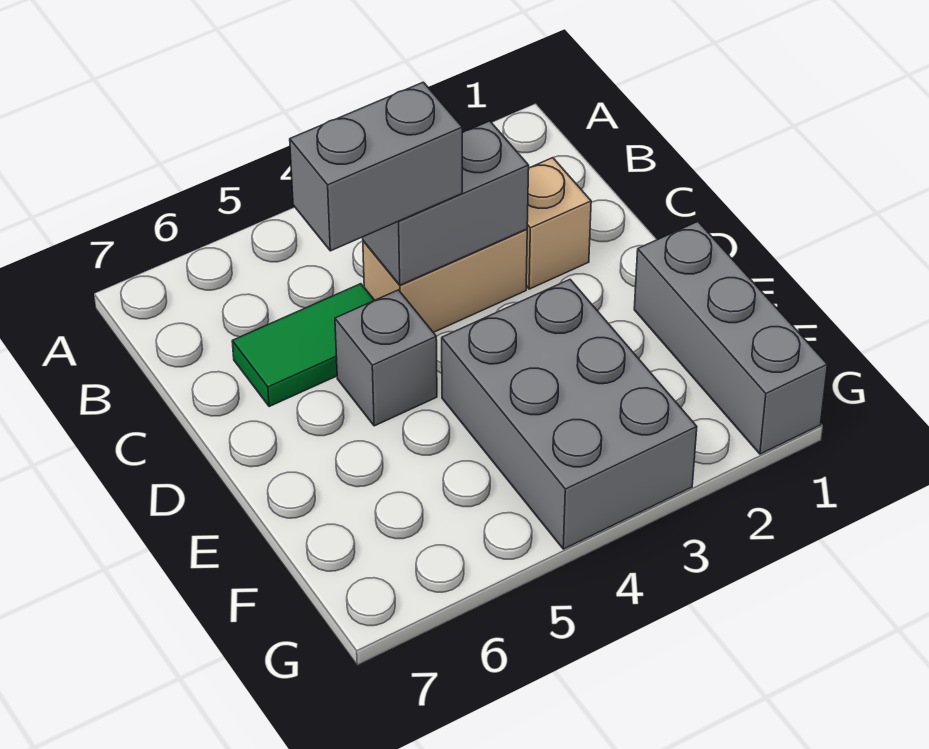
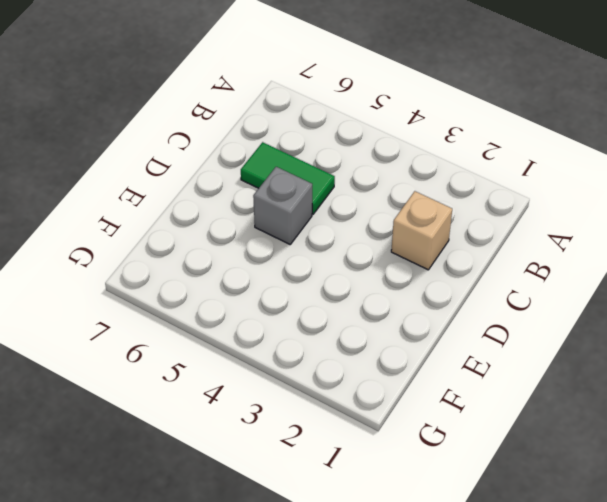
none -> tan 1x2 brick [363,229,527,332]
none -> grey 1x3 brick [634,222,827,454]

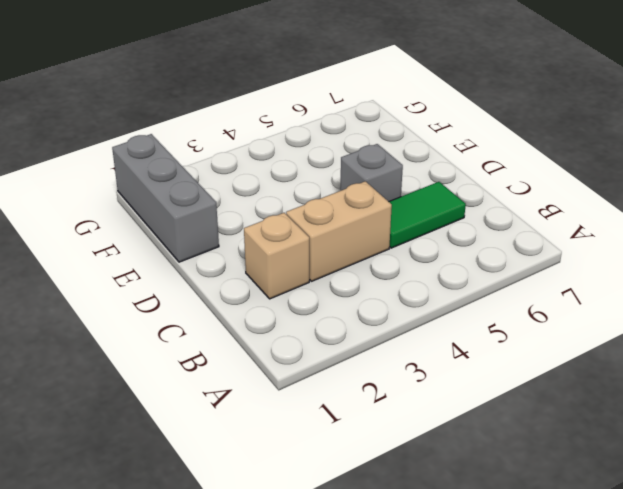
none -> grey 2x3 brick [442,279,697,549]
none -> grey 1x2 brick [363,121,529,285]

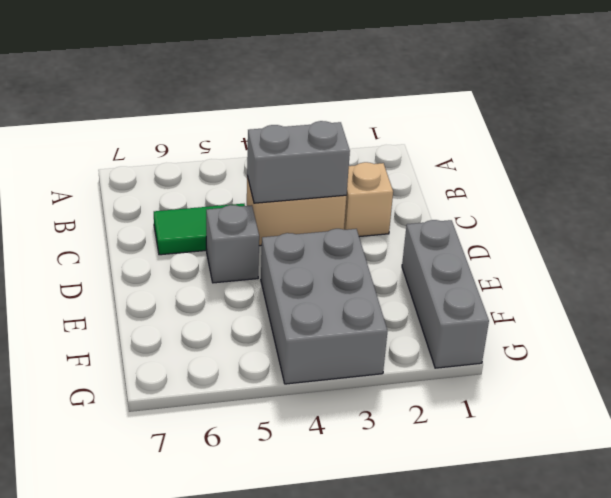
none -> grey 1x2 brick [290,82,462,251]

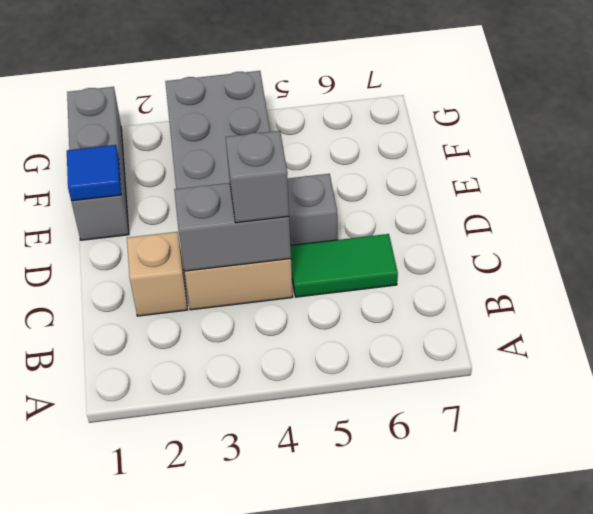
grey 1x1 brick [226,131,289,223] -> grey 1x2 brick [290,82,462,251]
blue 1x1 tile [67,145,121,201] -> none

